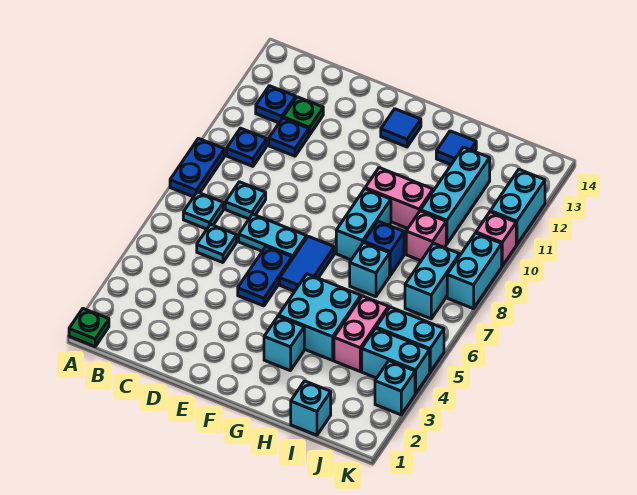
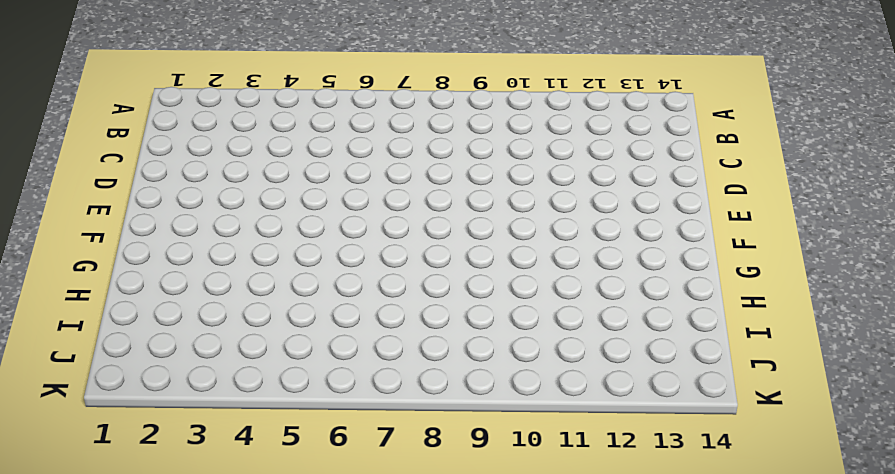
none -> green 1x1 plate [69,309,109,347]
none -> blue 1x2 plate [170,138,225,197]
none -> cyan 1x1 plate [183,192,223,229]
none -> blue 1x1 plate [227,128,267,166]

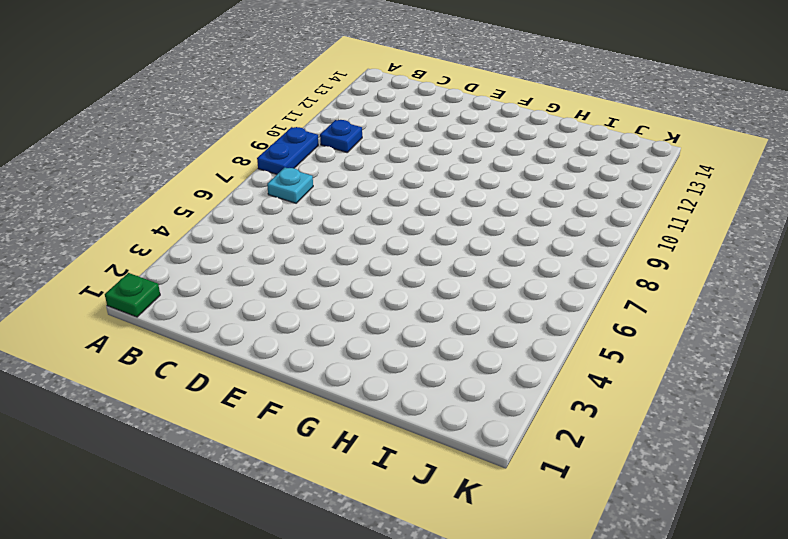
none -> blue 1x1 plate [256,86,296,123]
none -> cyan 1x1 plate [197,224,237,263]
none -> cyan 1x1 plate [225,182,266,219]
none -> blue 1x1 plate [269,118,309,156]

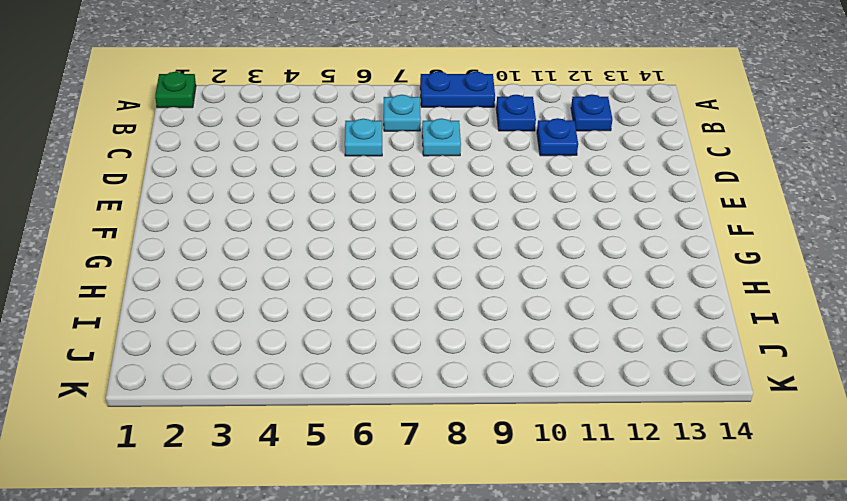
none -> green 1x1 plate [283,97,323,135]
none -> cyan 1x2 plate [239,214,307,259]
none -> blue 1x2 plate [238,247,292,306]
none -> blue 1x2 tile [280,236,334,291]

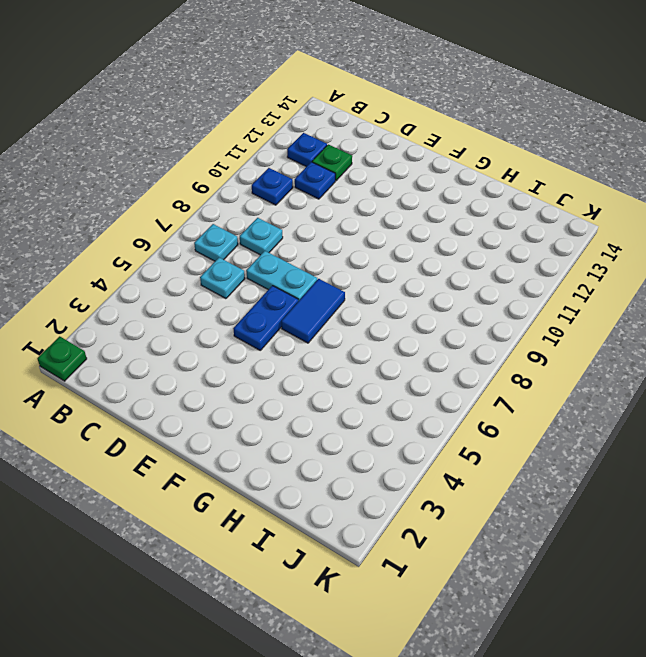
none -> blue 1x2 plate [170,138,225,197]
none -> blue 1x1 tile [381,109,421,147]
none -> cyan 1x1 brick [264,316,304,371]
none -> cyan 2x2 brick [279,274,361,360]

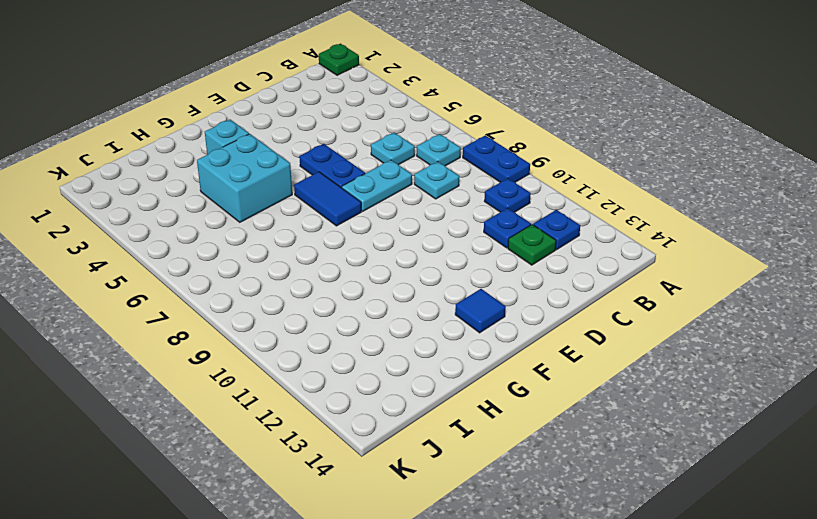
none -> cyan 1x2 brick [336,189,391,260]
none -> pink 1x2 brick [365,168,433,228]
none -> cyan 1x1 brick [350,242,390,297]
none -> blue 1x1 brick [364,221,404,275]

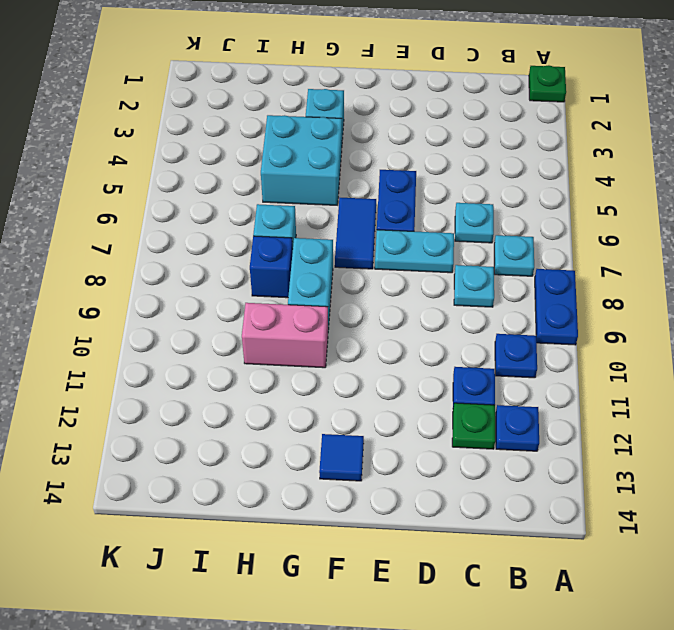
none -> blue 1x1 tile [436,131,476,165]
none -> cyan 1x1 brick [291,381,331,435]
none -> pink 1x2 brick [334,296,389,371]
none -> pink 1x1 brick [406,211,446,261]

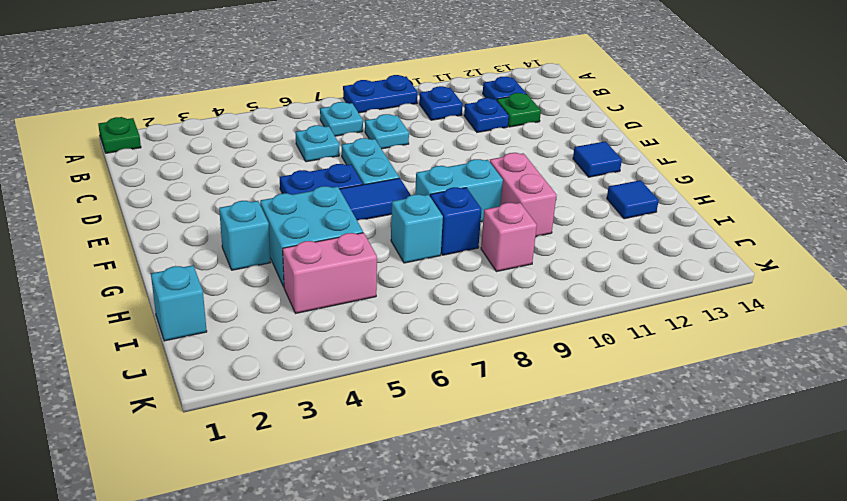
none -> cyan 1x3 brick [421,147,490,244]
none -> cyan 1x2 brick [362,328,430,394]
none -> cyan 1x2 brick [376,307,444,372]
none -> cyan 1x2 brick [405,243,460,319]

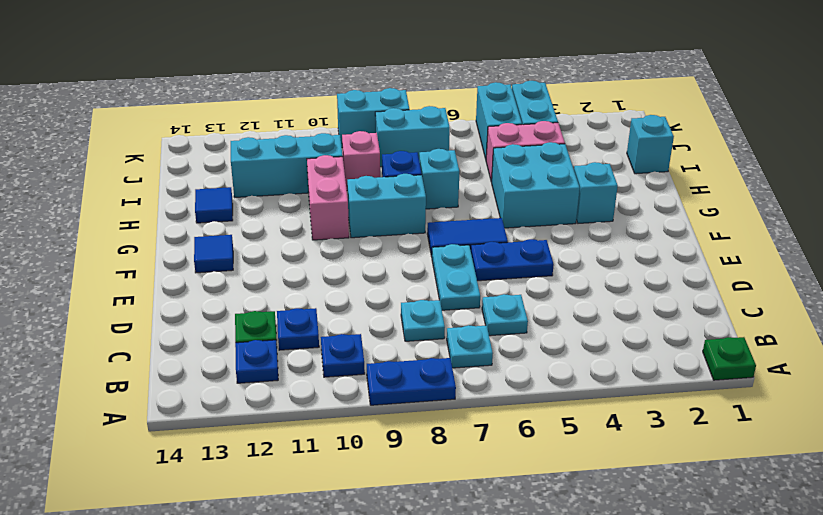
none -> cyan 1x1 brick [375,361,415,415]
none -> pink 1x1 brick [476,212,516,266]
none -> cyan 1x2 brick [490,170,545,245]

